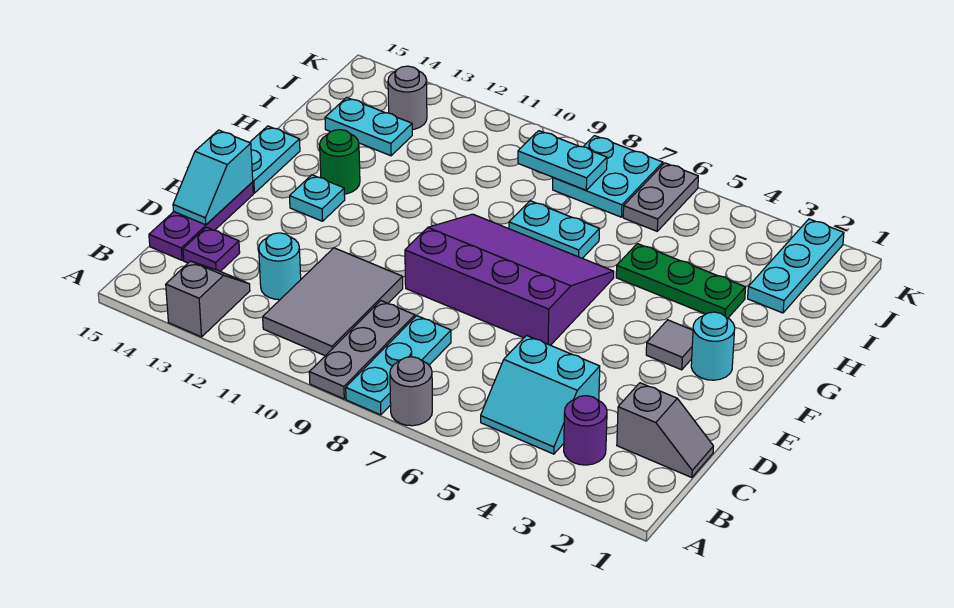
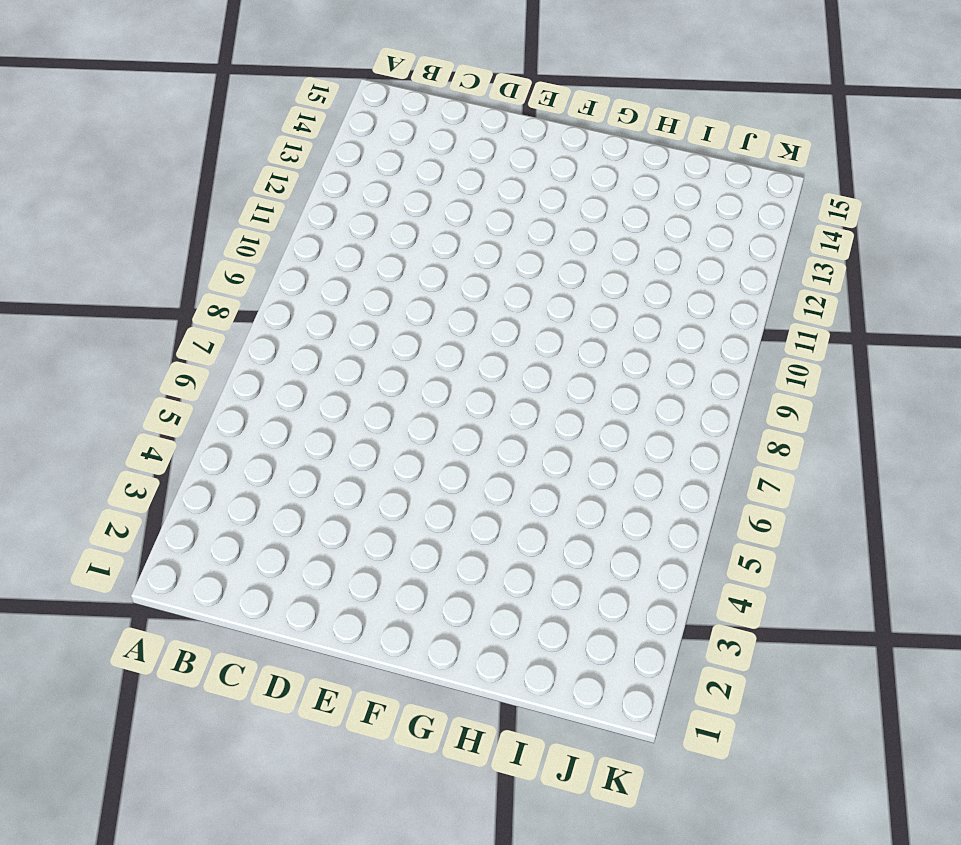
none -> grey 1x1 round brick [390,357,432,426]
none -> cyan 1x3 plate [346,316,451,415]
none -> grey 1x3 plate [309,301,415,399]

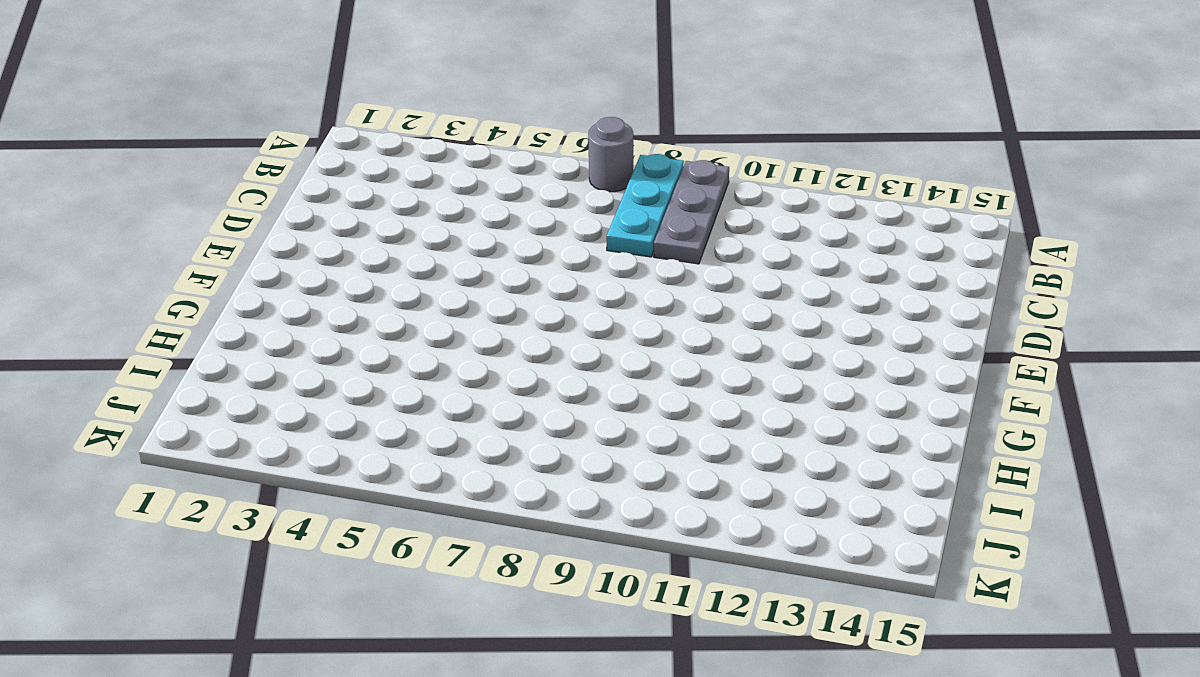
none -> grey 1x2 slope [166,261,250,337]
none -> purple 1x1 round brick [564,396,607,465]
none -> cyan 2x2 slope [481,336,600,454]

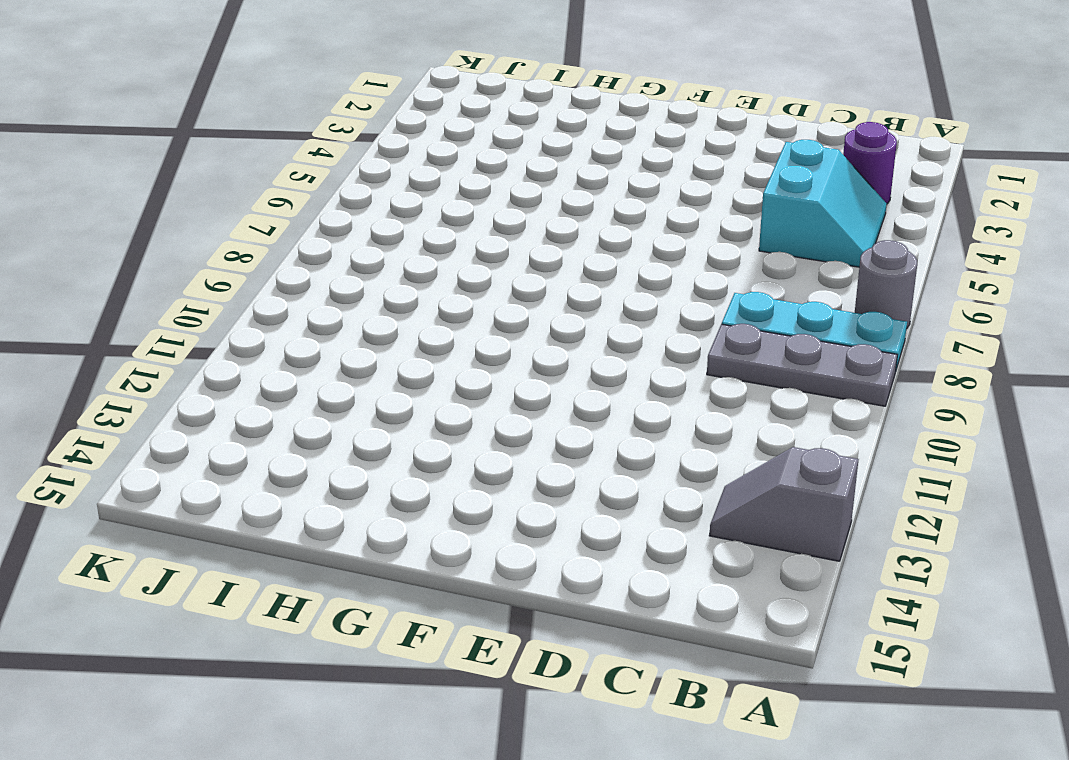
none -> grey 2x3 tile [263,248,403,356]
none -> grey 1x2 slope [617,383,713,478]
none -> cyan 1x1 round brick [259,233,301,300]

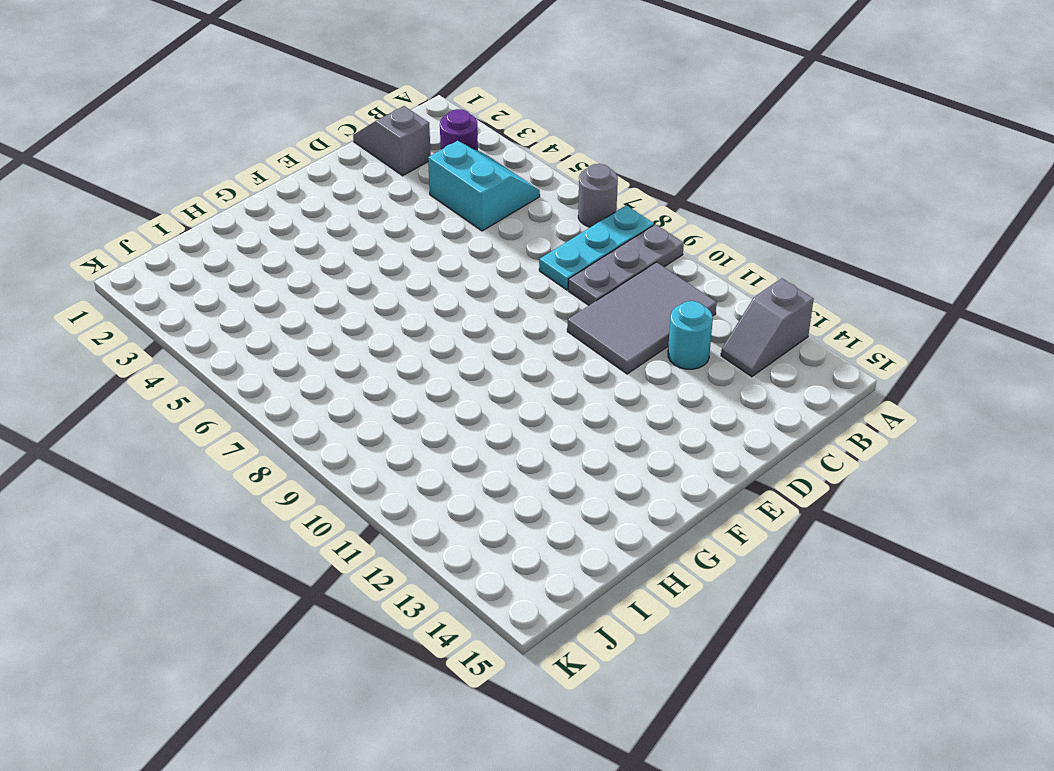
none -> purple 1x1 plate [183,227,240,271]
none -> purple 1x3 plate [149,182,253,260]
none -> purple 3x4 slope [405,214,614,345]

